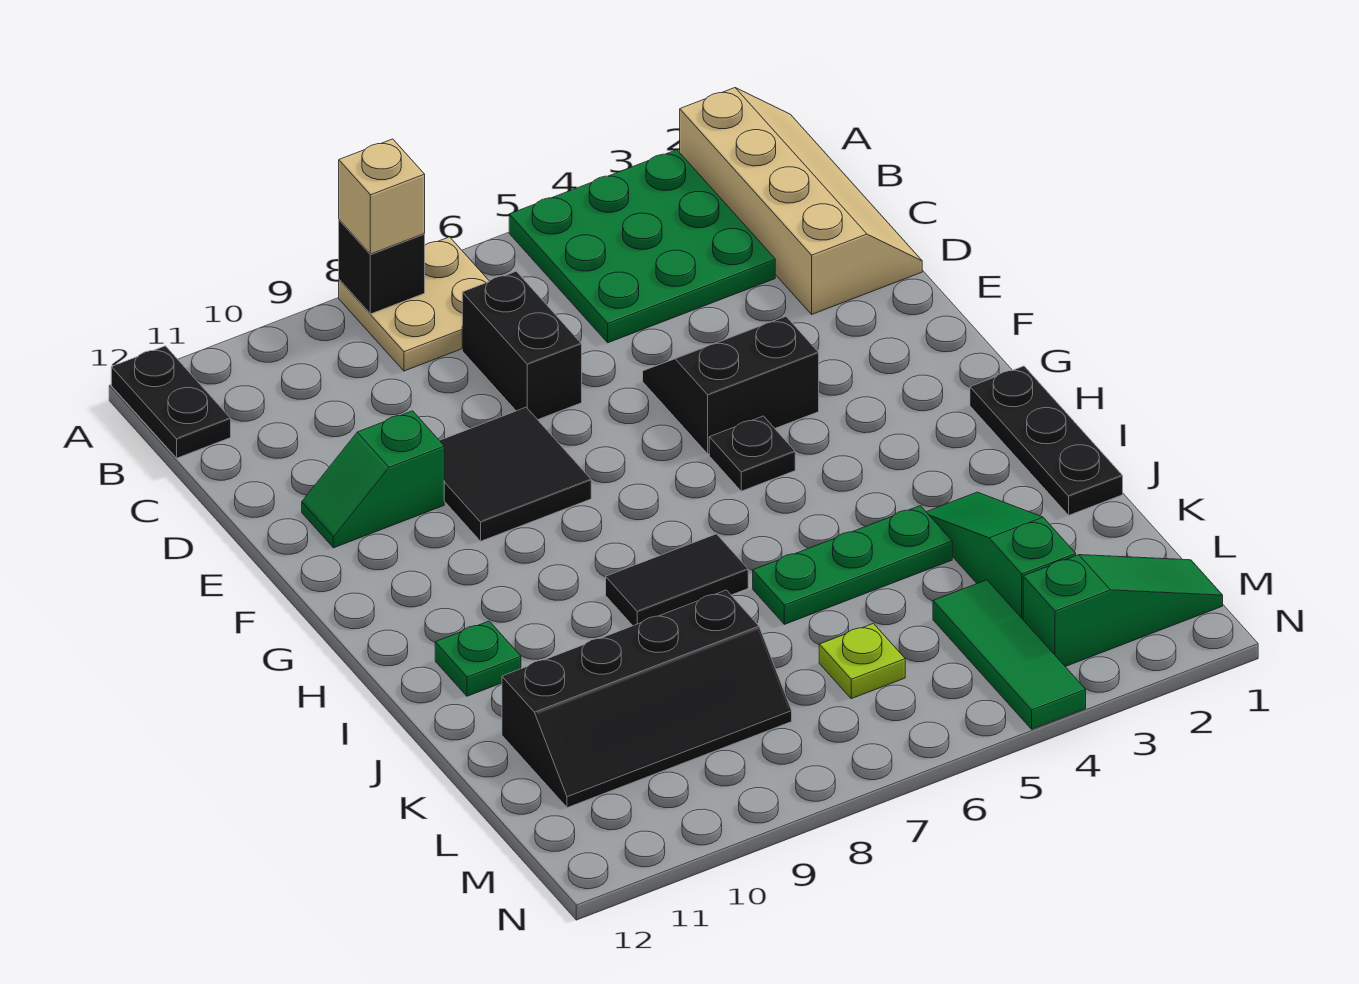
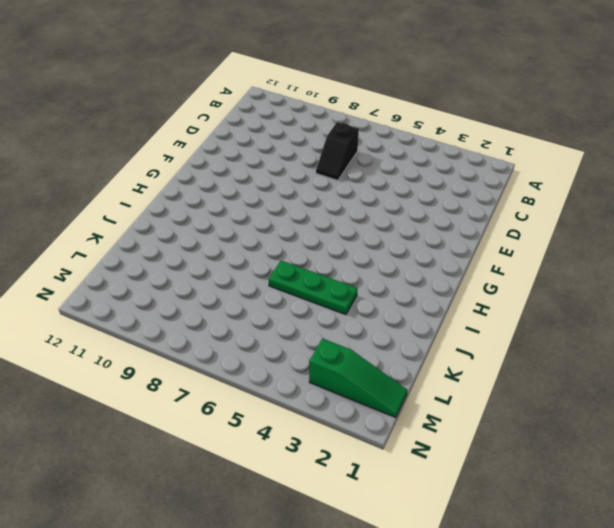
black 1x2 slope [316,122,359,180] -> black 1x2 brick [462,271,582,420]
none -> tan 2x4 slope [680,88,922,314]
none -> green 3x3 plate [509,150,775,343]
none -> tan 2x2 plate [339,237,489,371]

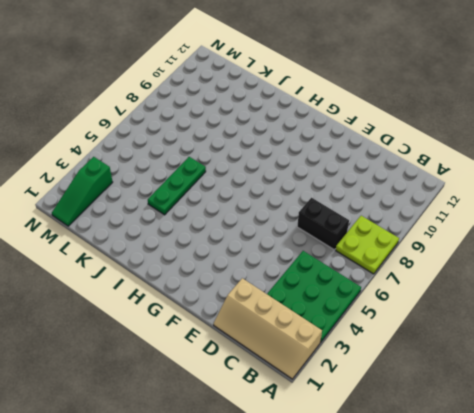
lime 2x2 plate [336,216,399,274] -> tan 2x2 plate [339,237,489,371]
none -> black 1x2 plate [111,346,231,458]
none -> black 2x2 slope [643,316,819,454]
none -> black 2x2 tile [439,407,591,541]

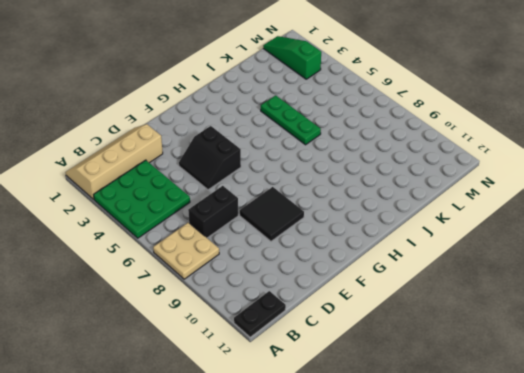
none -> green 1x2 slope [302,411,444,548]
none -> black 1x1 plate [709,416,795,491]
none -> black 1x3 plate [970,366,1123,515]

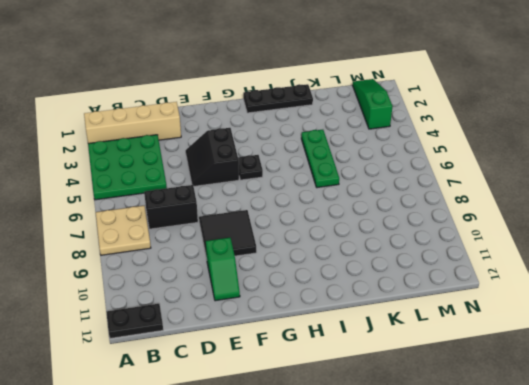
none -> black 1x2 tile [606,534,748,626]
none -> green 1x1 plate [435,621,521,696]
none -> green 1x3 slope [927,492,1076,619]

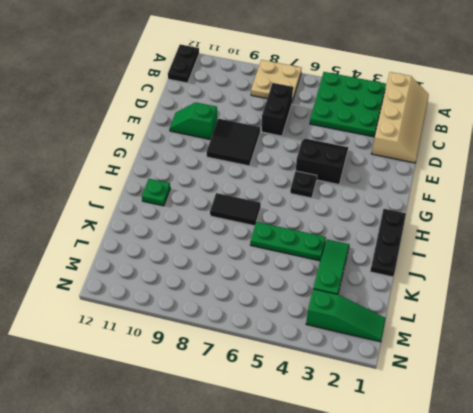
none -> black 2x4 slope [502,590,792,808]
none -> green 1x3 tile [933,580,1086,729]
none -> lime 1x1 plate [819,624,905,699]

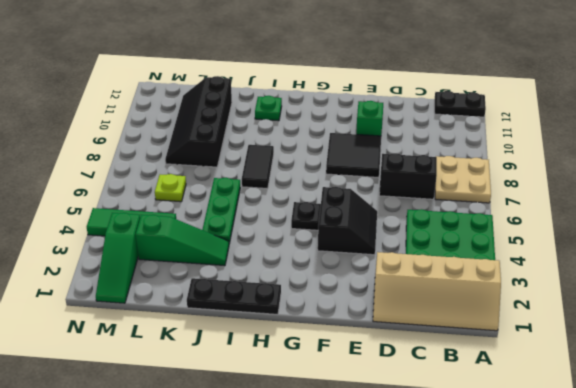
none -> black 1x1 brick [339,220,425,314]
none -> tan 1x1 brick [339,139,425,254]

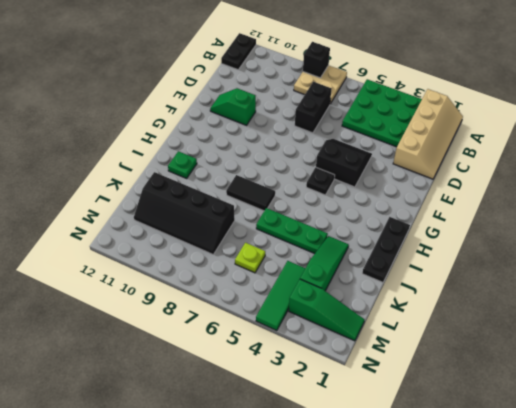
none -> black 2x2 tile [439,407,591,541]
none -> tan 1x1 brick [339,139,425,254]

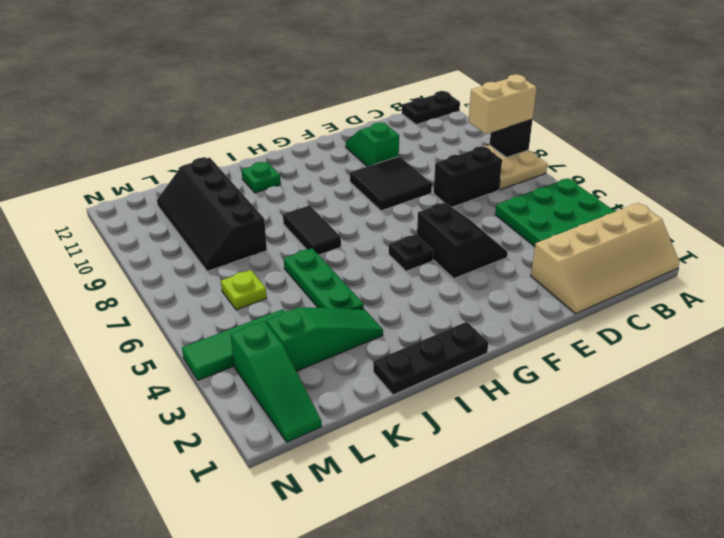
tan 1x2 brick [468,74,537,134] -> tan 1x1 brick [339,139,425,254]

